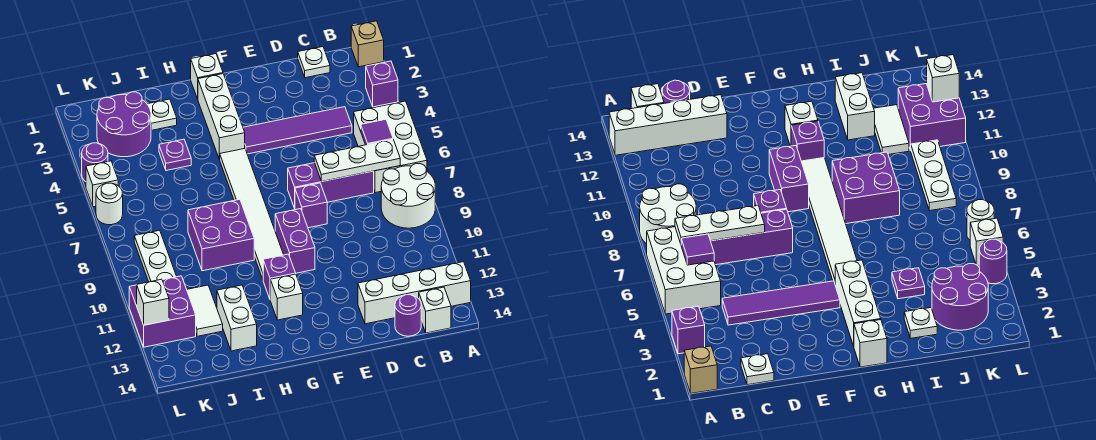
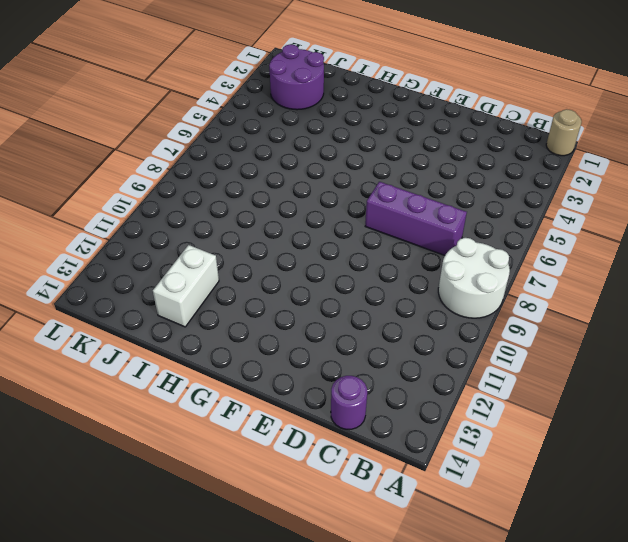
tan 1x1 round brick [546,109,582,156] -> tan 1x1 brick [351,21,384,67]
none -> purple 1x1 brick [366,61,398,107]
none -> white 2x3 brick [354,101,427,193]
none -> white 1x4 brick [358,262,471,324]
none -> white 1x1 brick [419,287,451,333]

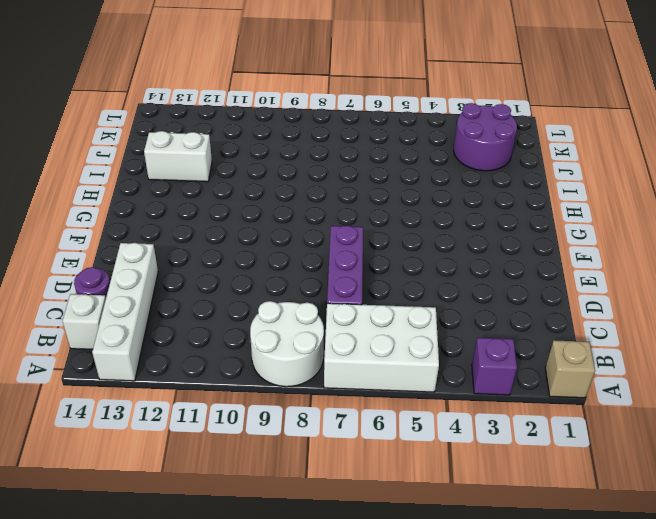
none -> white 1x1 plate [298,47,330,78]
none -> purple 1x4 tile [243,107,352,154]
none -> purple 1x1 brick [295,183,327,228]
none -> purple 1x2 brick [275,209,315,273]

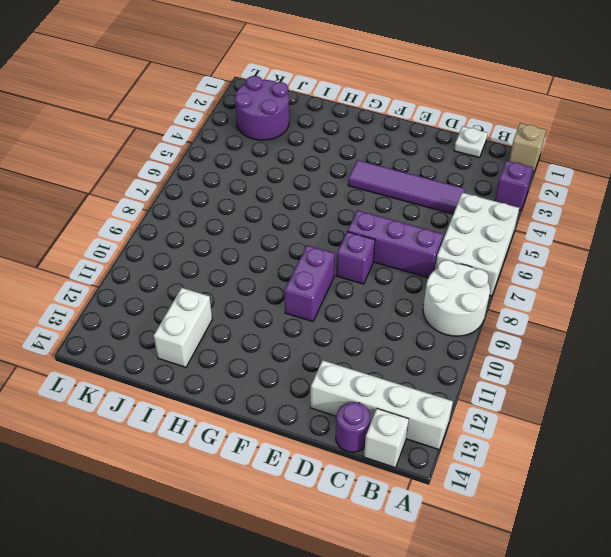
none -> white 1x1 brick [191,54,223,99]
none -> white 1x3 brick [198,74,245,159]
none -> white 1x6 tile [219,149,284,279]
none -> purple 1x1 brick [263,254,296,299]

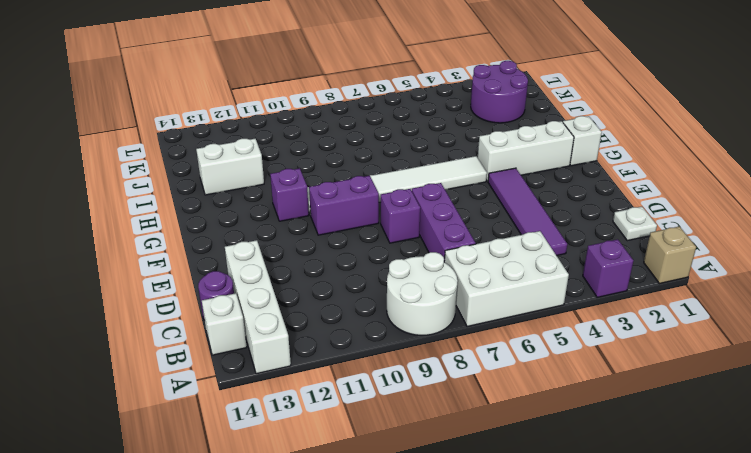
none -> white 1x1 brick [270,274,303,320]
none -> purple 2x2 brick [188,199,254,271]
none -> white 1x1 plate [147,99,177,130]
none -> purple 1x1 plate [159,139,191,170]

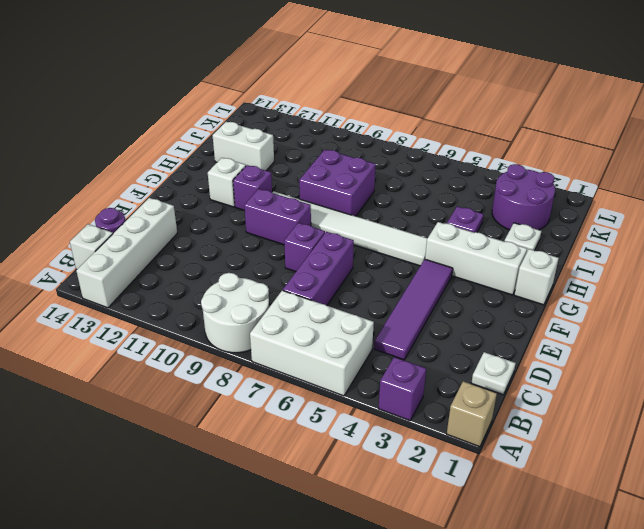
none -> white 1x2 tile [187,285,223,336]
none -> white 1x3 plate [134,230,177,282]
none -> purple 2x2 brick [129,276,196,347]
none -> purple 1x1 round brick [82,143,108,182]

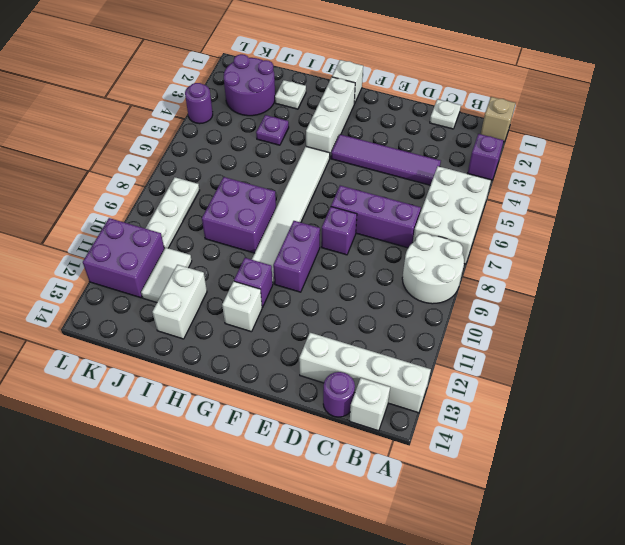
none -> white 1x1 brick [86,161,118,207]
none -> white 1x1 round brick [96,183,123,225]
none -> purple 1x1 tile [361,119,393,145]
none -> white 1x3 plate [314,140,400,182]

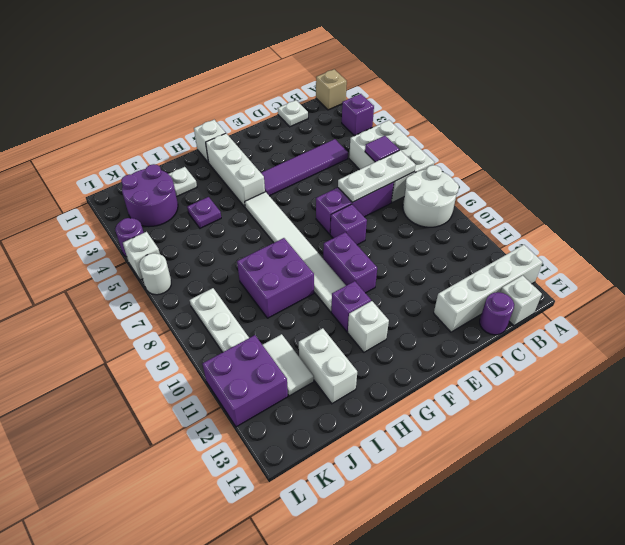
none -> white 1x1 brick [137,279,169,325]

